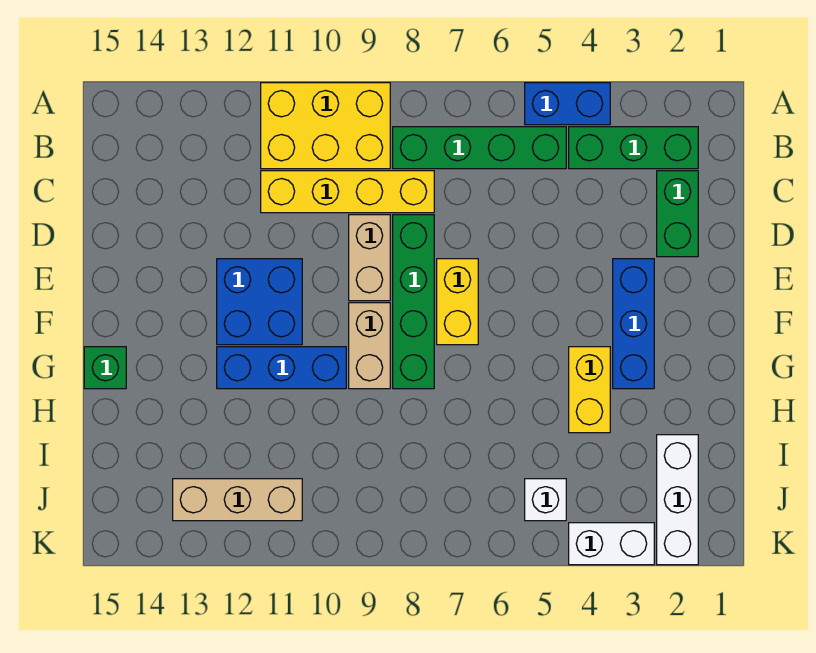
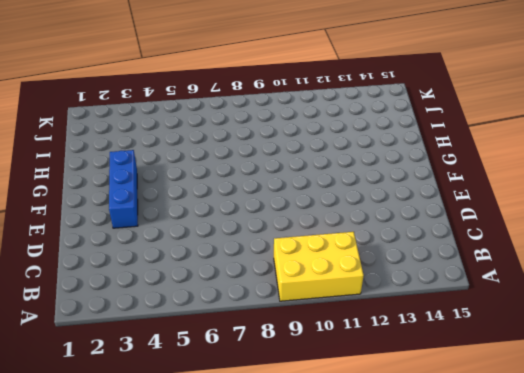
none -> blue 1x2 brick [525,83,610,125]
none -> green 1x3 brick [569,127,698,169]
none -> green 1x4 brick [393,127,566,169]

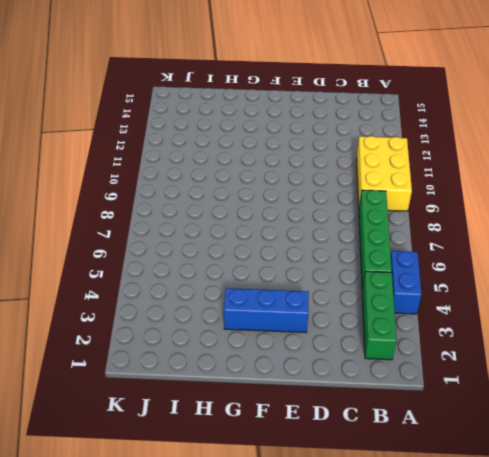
none -> green 1x2 brick [657,171,698,257]
none -> yellow 1x4 brick [261,171,434,213]
none -> green 1x4 brick [393,215,434,389]

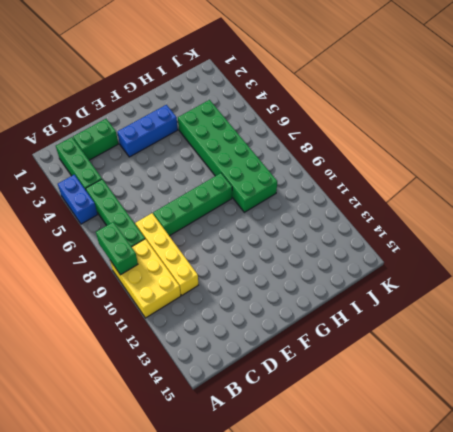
green 1x2 brick [96,222,138,275] -> none
green 2x6 brick [178,100,277,212] -> yellow 1x2 brick [569,347,610,433]
none -> tan 1x2 brick [349,215,390,301]
none -> yellow 1x2 brick [437,259,478,345]
none -> blue 2x2 brick [217,259,302,345]

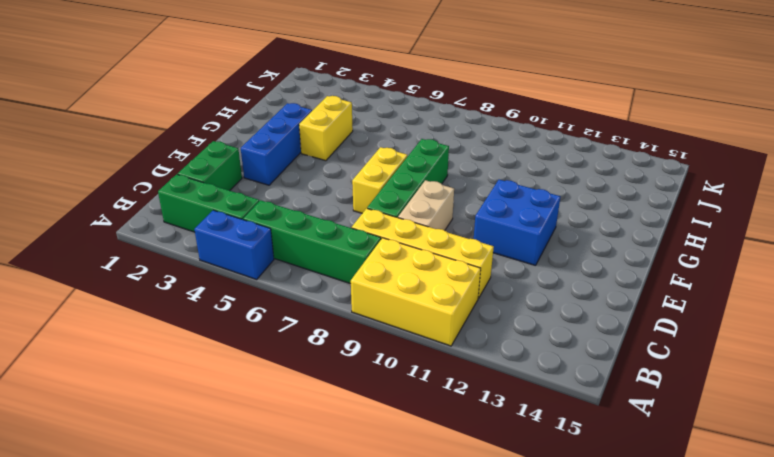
none -> tan 1x2 brick [349,303,390,389]
none -> blue 1x3 brick [217,347,346,389]
none -> green 1x1 brick [84,347,126,389]

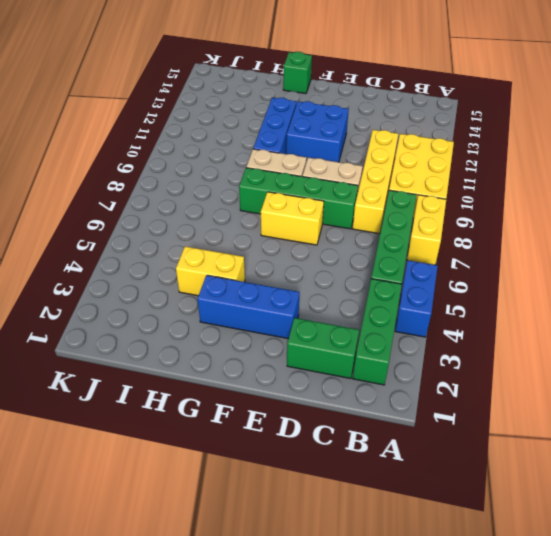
yellow 1x2 brick [407,195,446,265] -> none
none -> white 1x3 brick [657,435,698,565]
none -> white 1x1 brick [525,479,566,521]
none -> tan 1x3 brick [173,479,302,521]

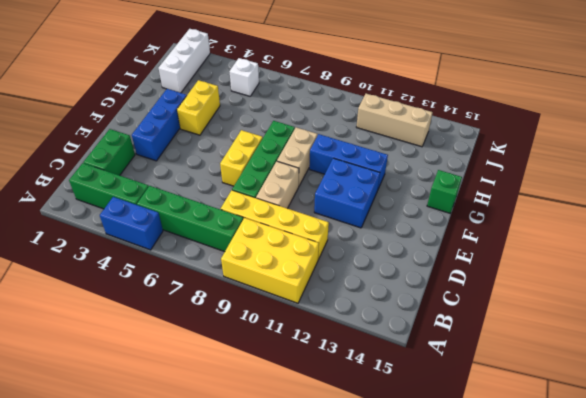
none -> white 1x2 brick [569,523,654,565]

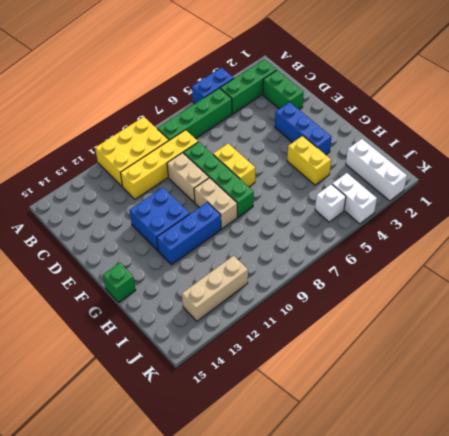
white 1x2 brick [332,173,377,224] -> white 1x2 brick turned to [569,523,654,565]

